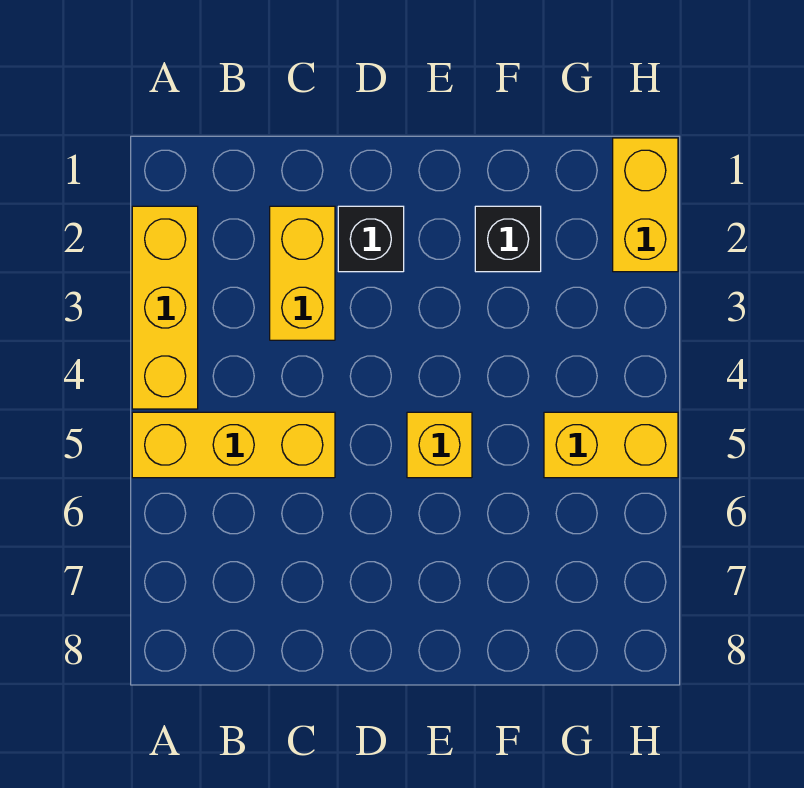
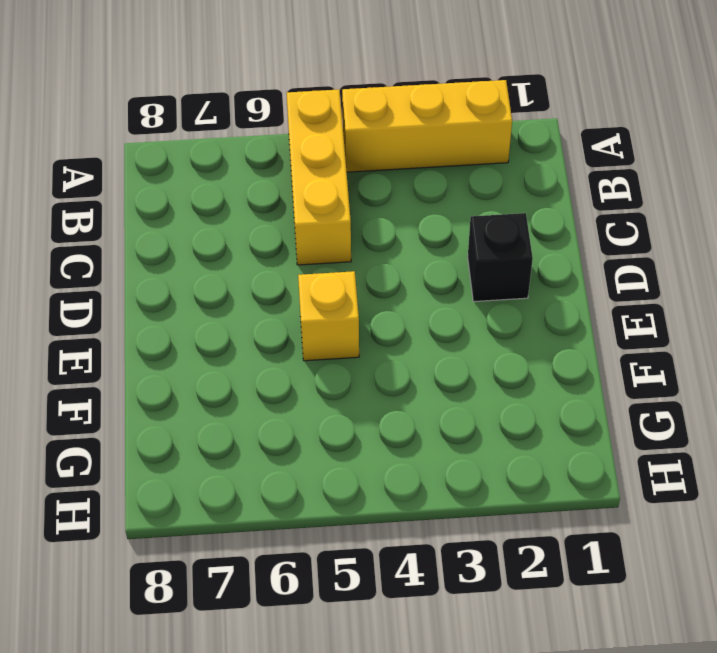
none -> yellow 1x2 brick [270,206,335,340]
none -> black 1x1 brick [475,206,541,272]

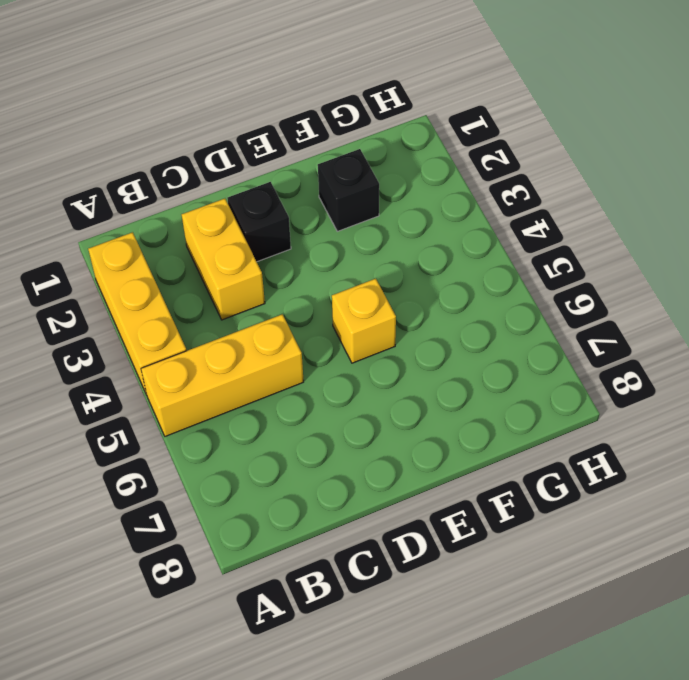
none -> yellow 1x2 brick [544,412,678,478]
none -> yellow 1x2 brick [613,138,678,272]

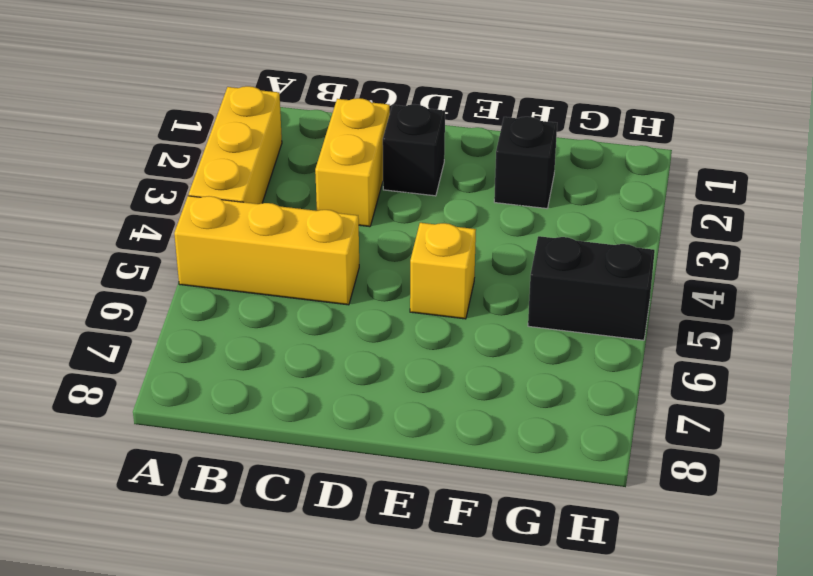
black 1x2 brick [528,236,655,340] -> yellow 1x2 brick [544,412,678,478]
none -> yellow 1x2 brick [613,138,678,272]

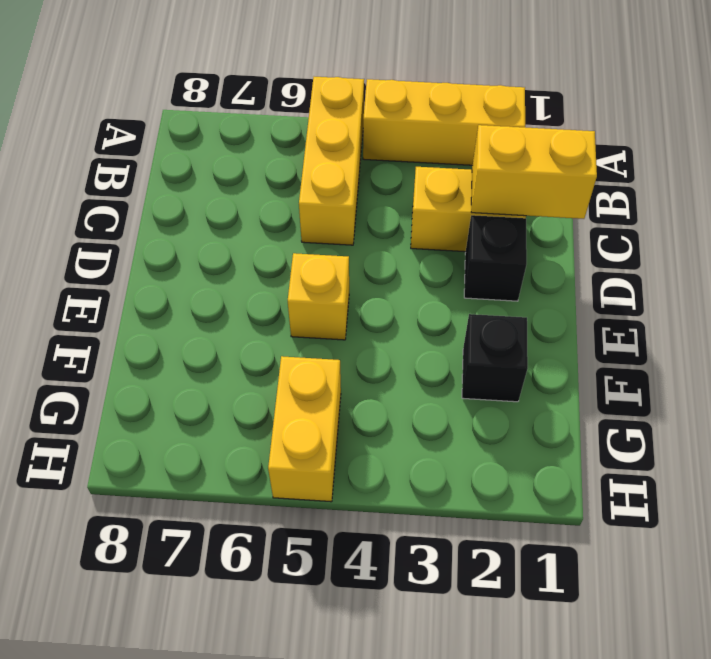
yellow 1x2 brick [471,125,597,219] -> yellow 1x2 brick moved to [613,138,678,272]

